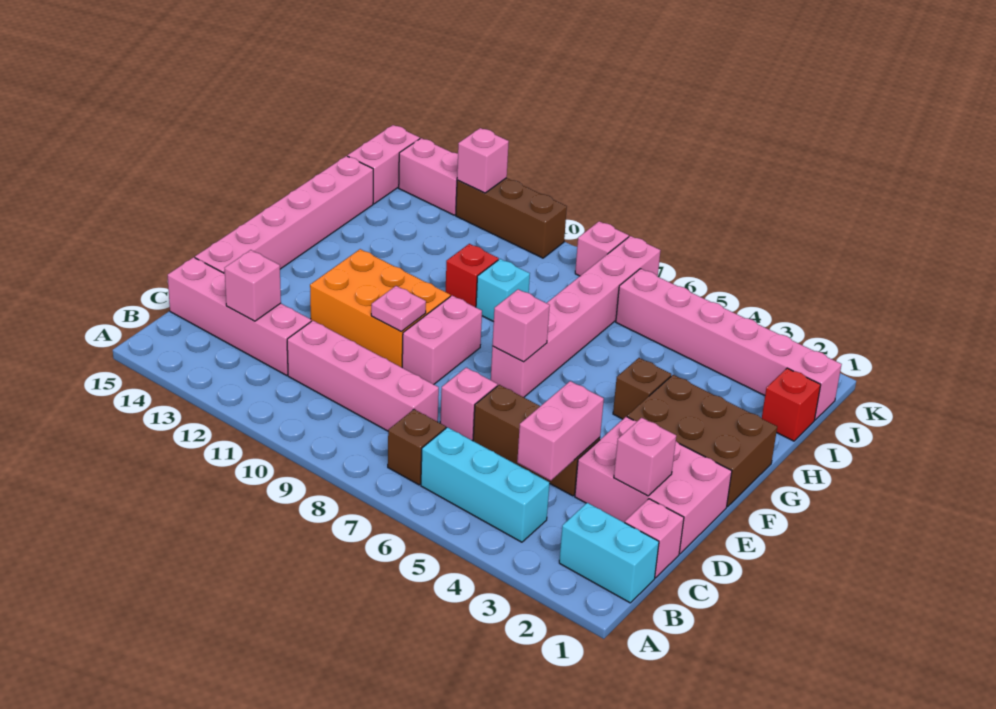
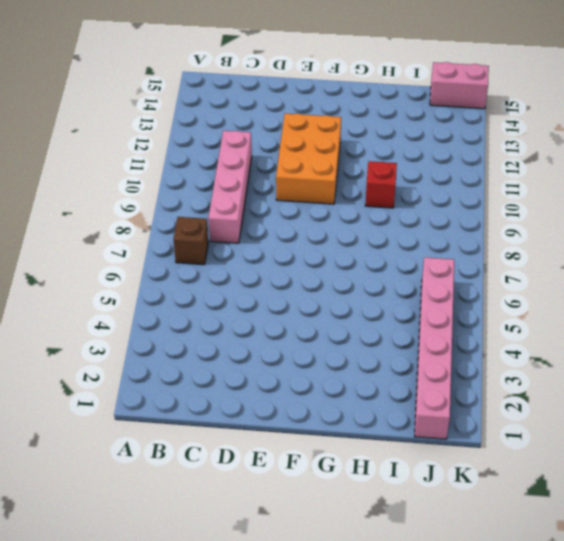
none -> cyan 1x2 brick [559,503,659,603]
none -> cyan 1x3 brick [421,427,549,542]
none -> pink 1x1 brick [625,499,684,578]

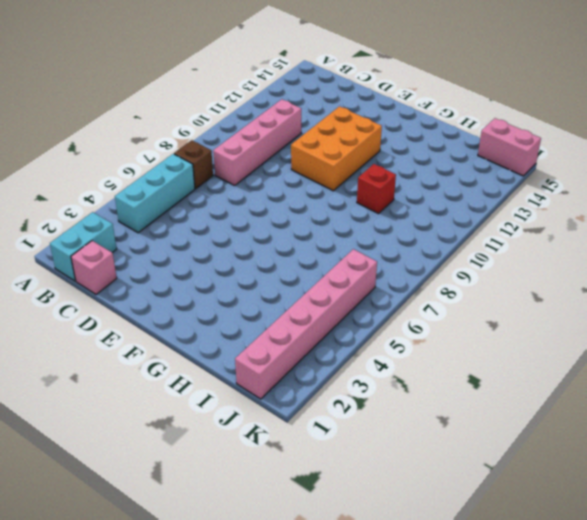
none -> pink 1x4 brick [168,257,311,375]
none -> pink 2x3 brick [575,417,732,554]
none -> brown 1x3 brick [473,385,600,496]

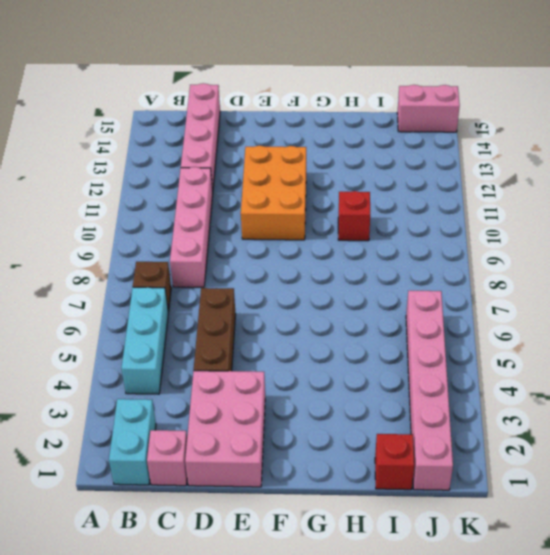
none -> pink 1x1 brick [440,368,498,441]
none -> pink 1x6 brick [195,156,373,274]
none -> pink 1x2 brick [402,296,482,384]

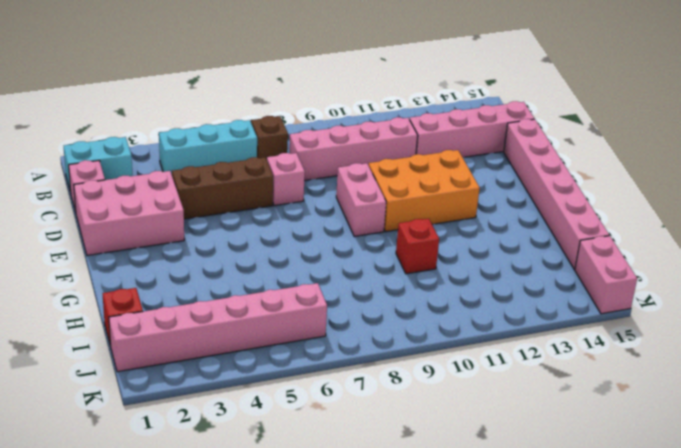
none -> brown 2x3 brick [627,375,777,507]
none -> pink 1x6 brick [491,236,661,397]
none -> brown 1x1 brick [613,358,671,419]

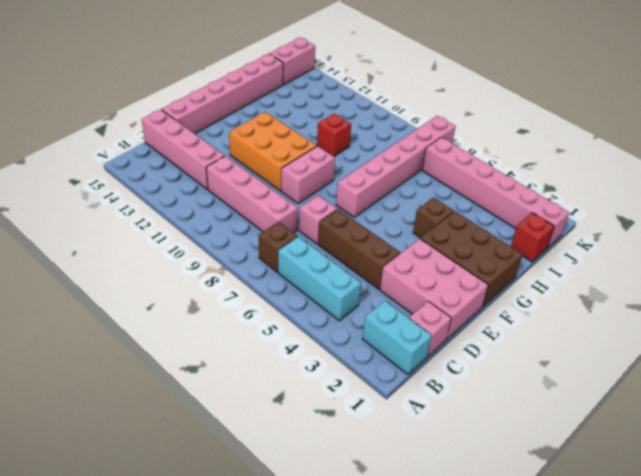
none -> cyan 1x1 brick [476,259,530,322]
none -> pink 1x1 brick [575,221,629,276]
none -> brown 1x3 brick [456,178,567,258]

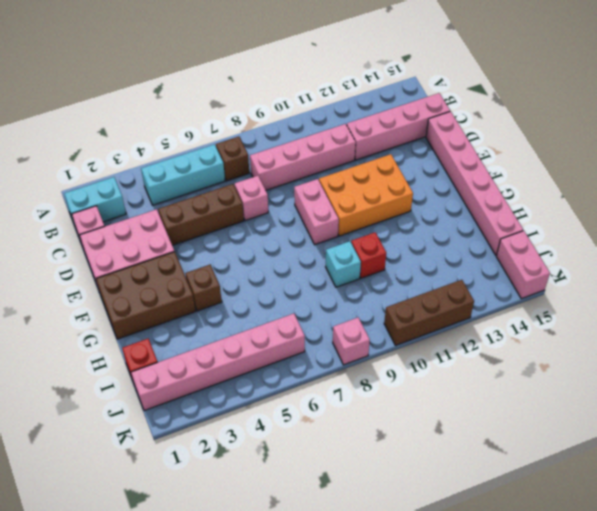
none -> pink 1x6 brick [491,236,661,397]
none -> pink 1x2 brick [399,138,458,215]
none -> pink 1x2 brick [517,381,604,481]

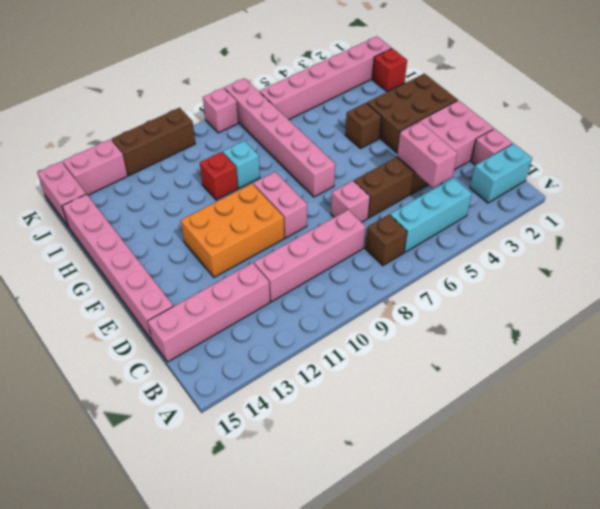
none -> pink 1x1 brick [225,250,281,321]
none -> pink 1x1 brick [614,418,676,496]
none -> pink 1x1 plate [371,286,426,332]

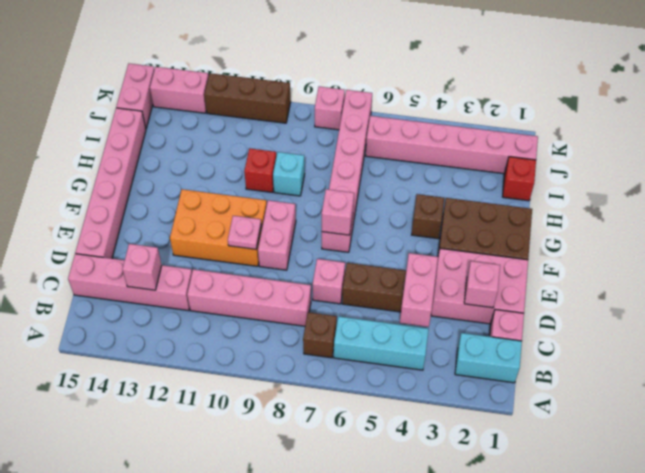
none -> pink 1x1 brick [457,128,509,193]

